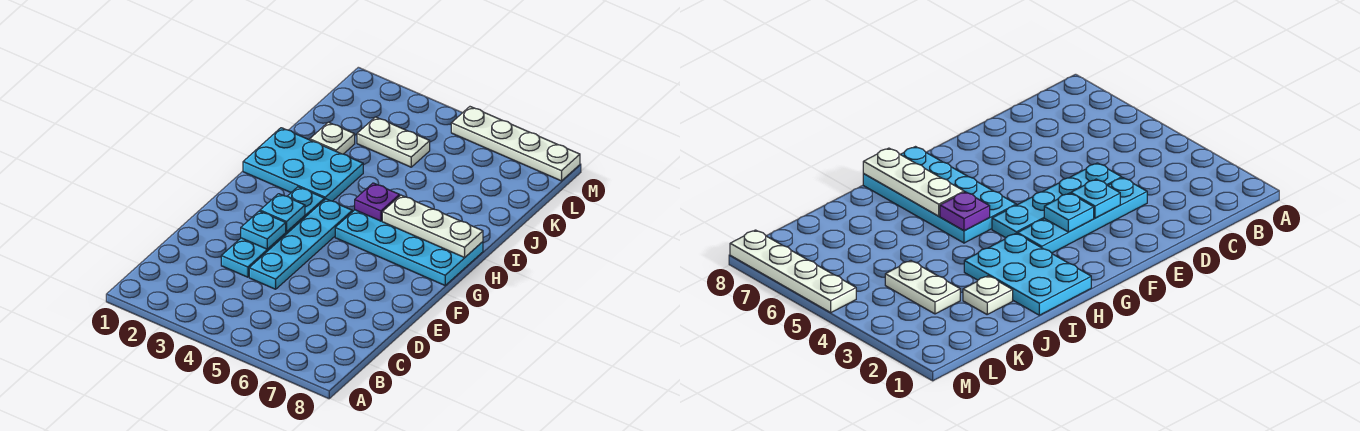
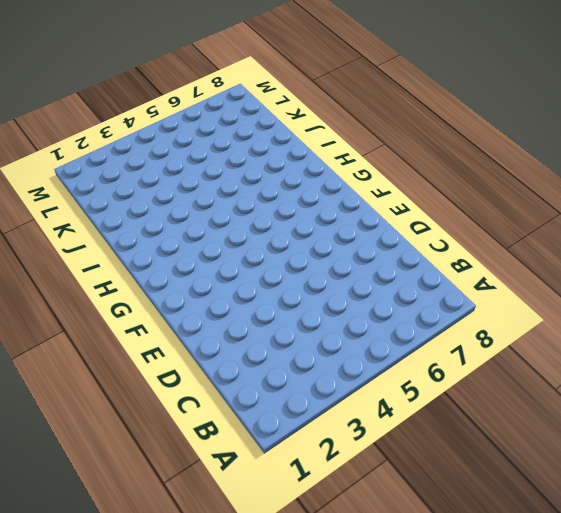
none -> cyan 1x4 plate [221,187,324,277]
none -> cyan 1x4 plate [249,199,352,289]

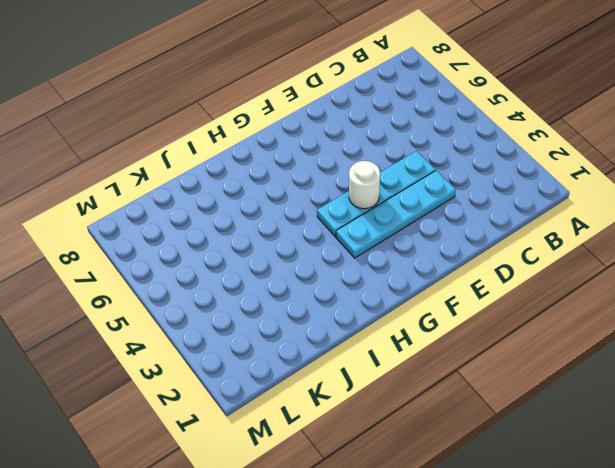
white 1x1 round brick [349,161,380,209] -> none
none -> cyan 2x4 plate [335,210,483,285]
none -> cyan 2x3 plate [243,128,363,201]

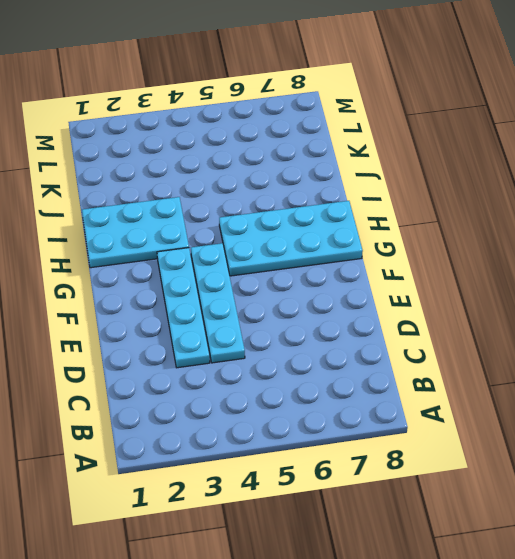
none -> white 1x1 plate [310,122,355,154]
none -> white 1x2 plate [357,117,430,167]

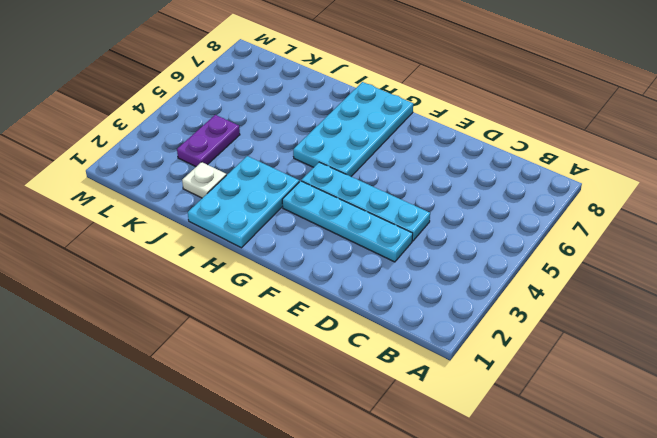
purple 1x2 plate [177,115,240,167] -> white 1x2 plate [357,117,430,167]
none -> white 1x4 plate [451,107,580,181]
none -> cyan 1x1 plate [241,211,286,249]

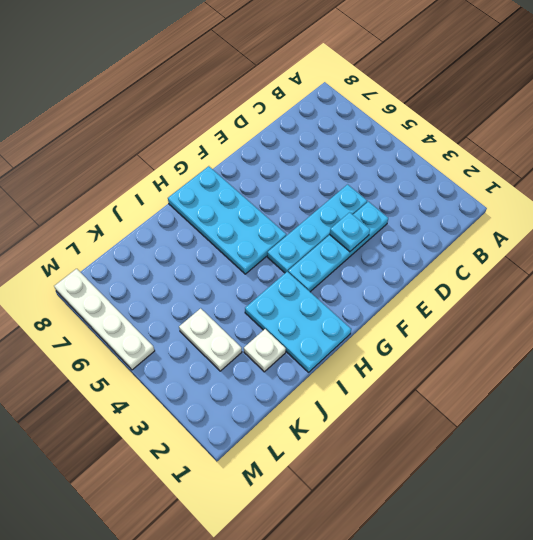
none -> cyan 1x1 plate [260,194,305,232]
none -> purple 1x1 plate [355,183,400,221]

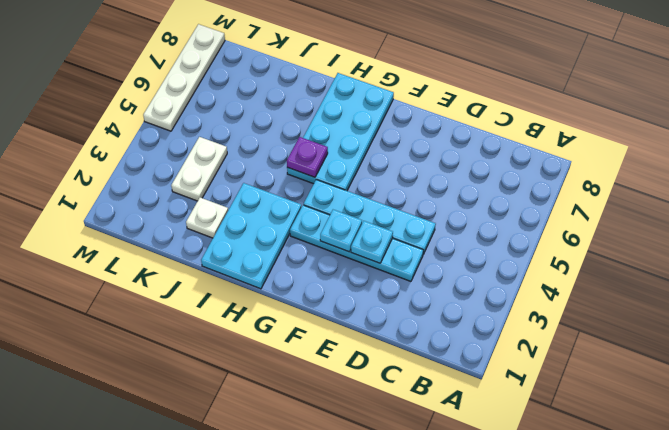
none -> white 1x3 plate [382,195,483,257]

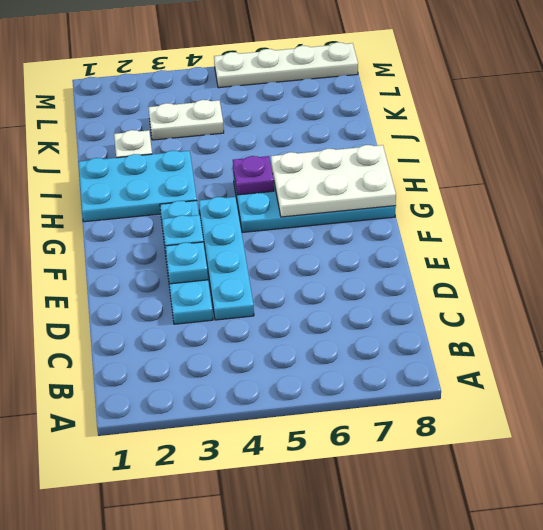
white 2x3 plate [271,145,396,217] -> white 1x3 plate [382,195,483,257]

